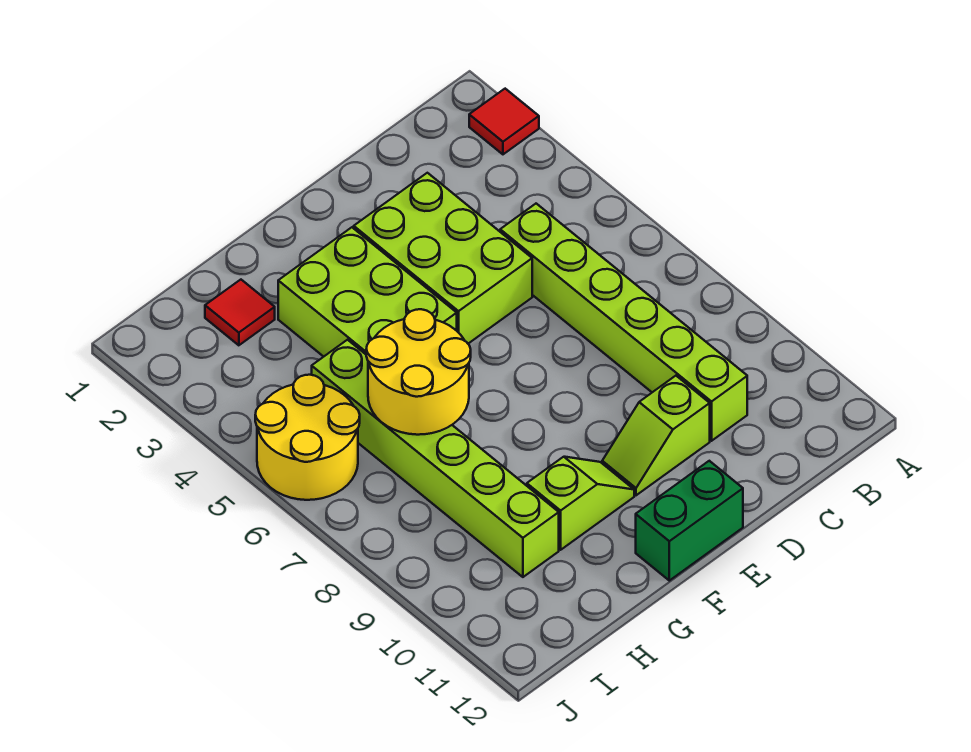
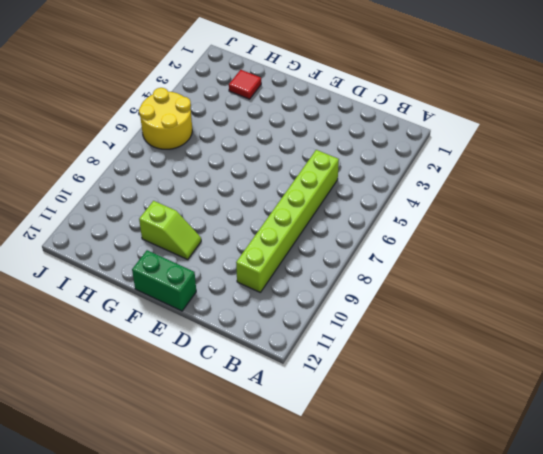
none -> red 1x1 tile [469,89,539,154]
none -> lime 2x3 brick [354,173,532,344]

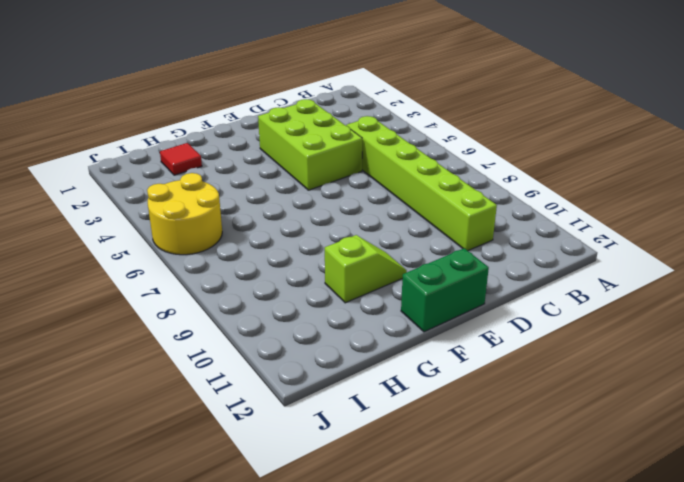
none -> red 1x1 tile [469,89,539,154]
none -> lime 1x2 slope [602,376,710,495]

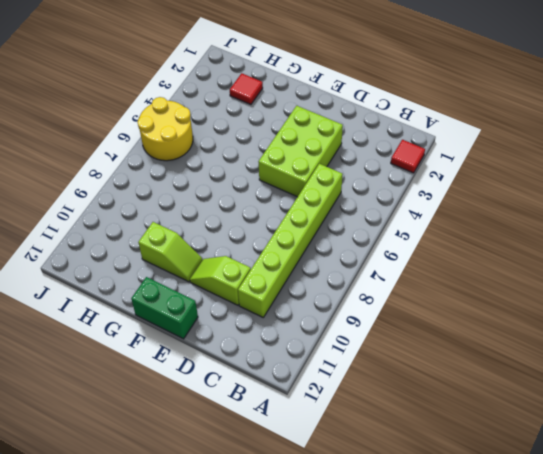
none -> lime 2x3 brick [278,227,457,357]
none -> lime 1x6 brick [312,340,559,577]

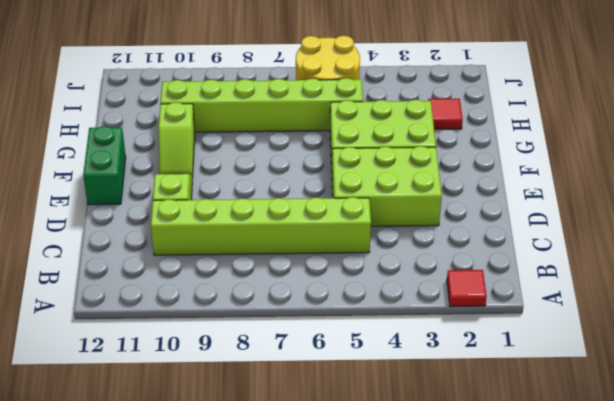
none -> yellow 2x2 round brick [366,309,471,435]

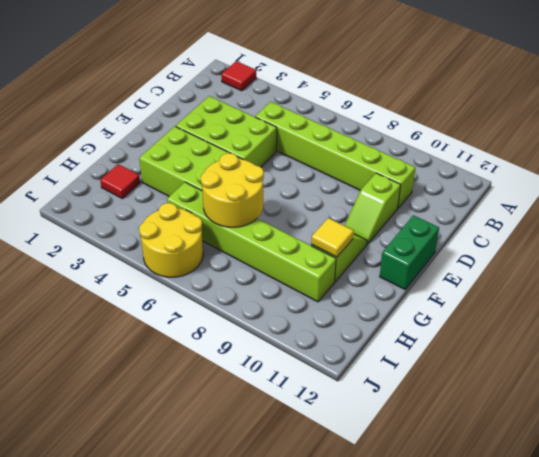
yellow 1x1 tile [311,218,354,257] -> none

